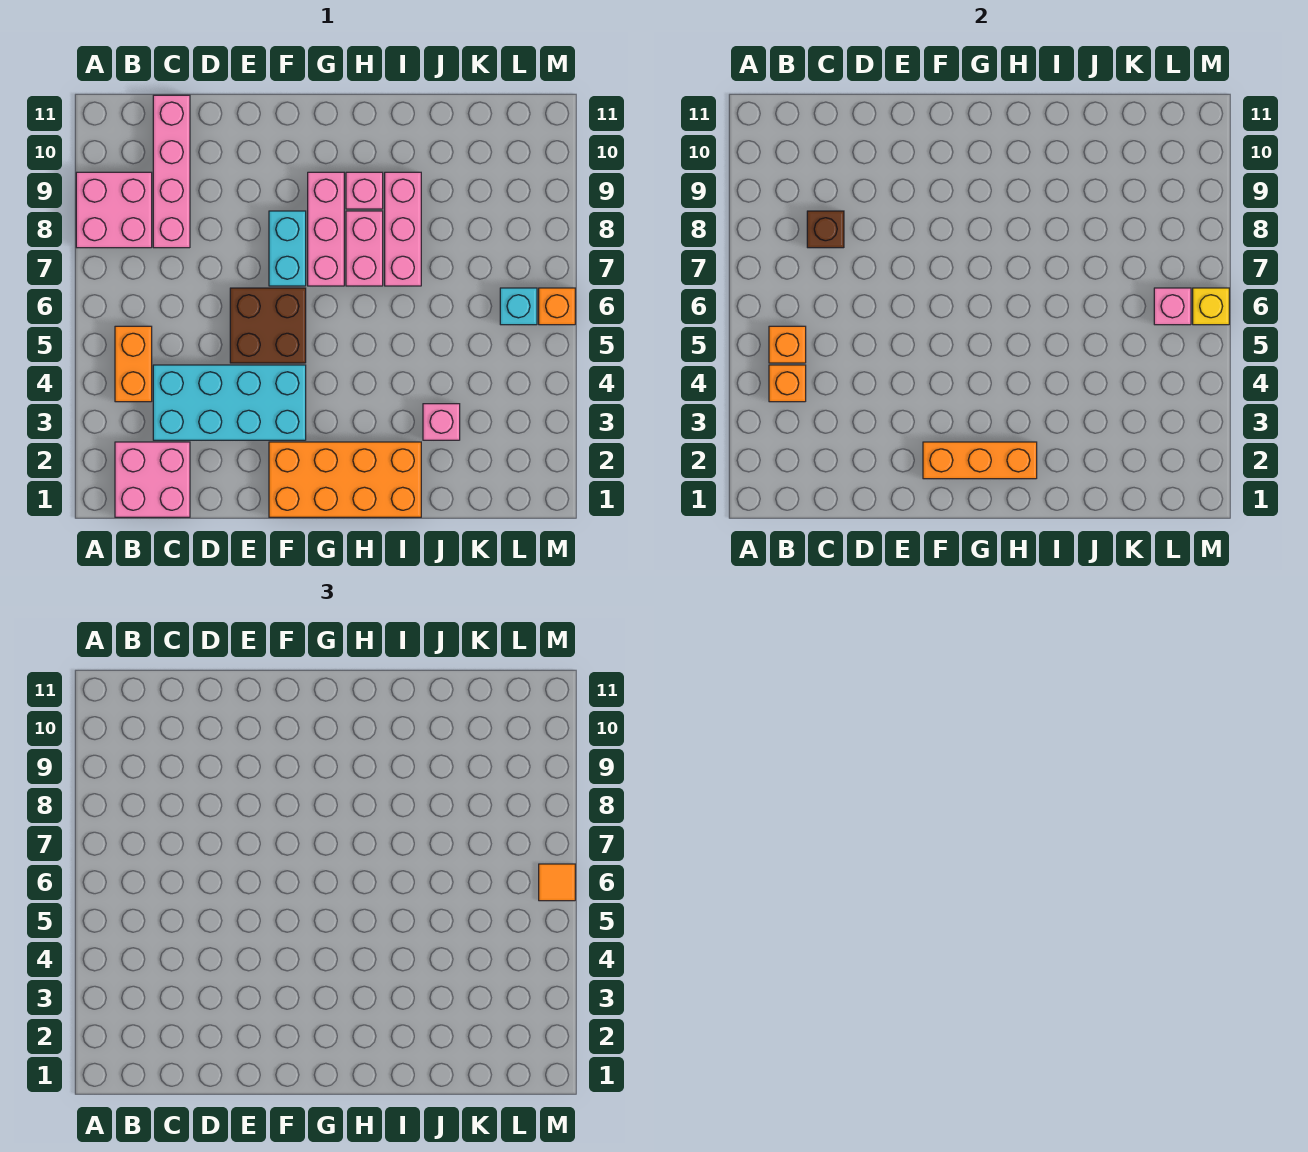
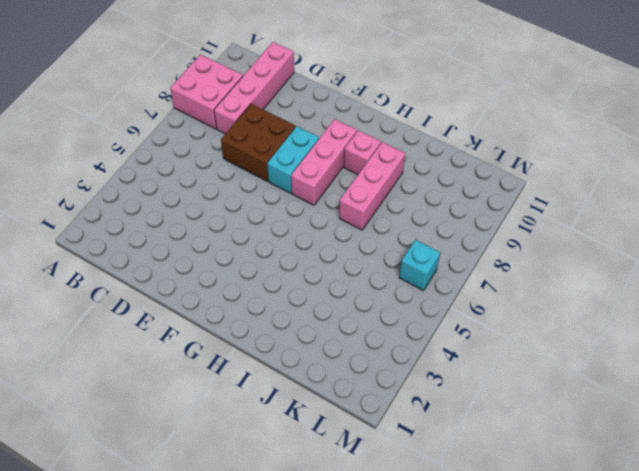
brown 2x2 brick [221,104,296,181] -> brown 2x2 brick moved to [230,288,306,363]
none -> pink 2x2 brick [115,442,190,517]
none -> orange 1x2 brick [115,326,152,402]
none -> cyan 2x4 brick [153,365,306,440]

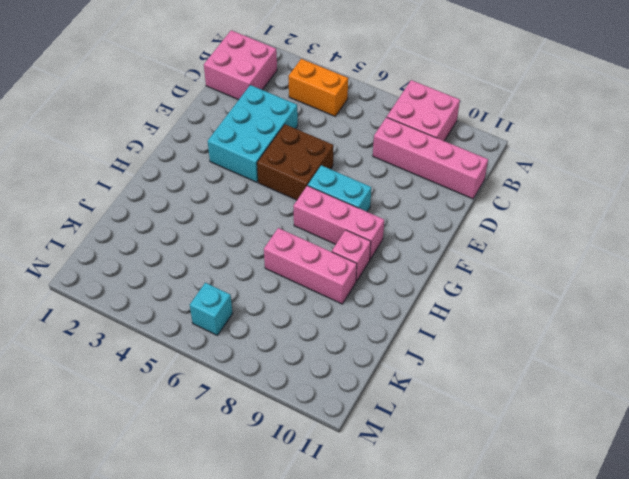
cyan 2x3 brick [208,85,298,182] -> cyan 2x4 brick [153,365,306,440]
none -> orange 2x4 brick [269,442,421,517]
none -> pink 1x2 brick [346,211,383,286]
none -> pink 1x1 brick [423,404,460,440]

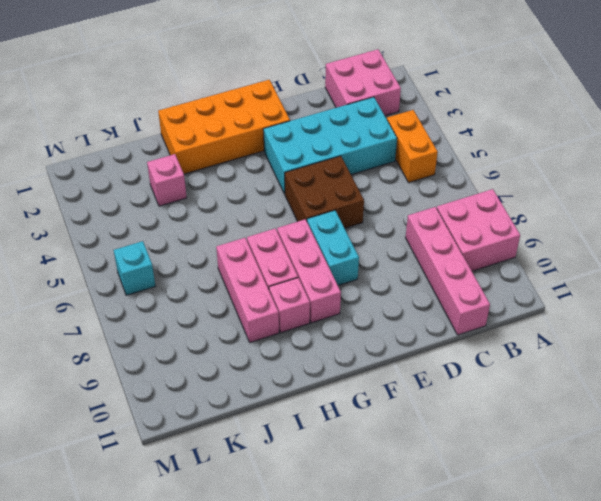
none -> orange 1x1 brick [539,288,575,325]
none -> orange 1x1 brick [769,365,806,402]
none -> orange 1x1 brick [769,326,806,363]

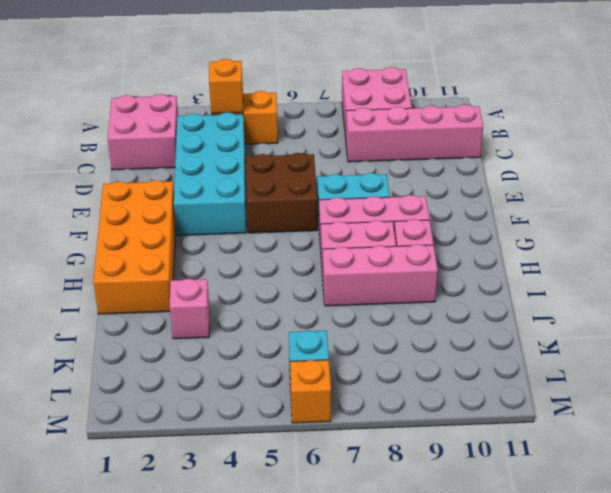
none -> orange 1x1 brick [769,326,806,363]
none -> brown 1x1 brick [807,211,844,248]
none -> orange 1x3 brick [923,442,1037,479]

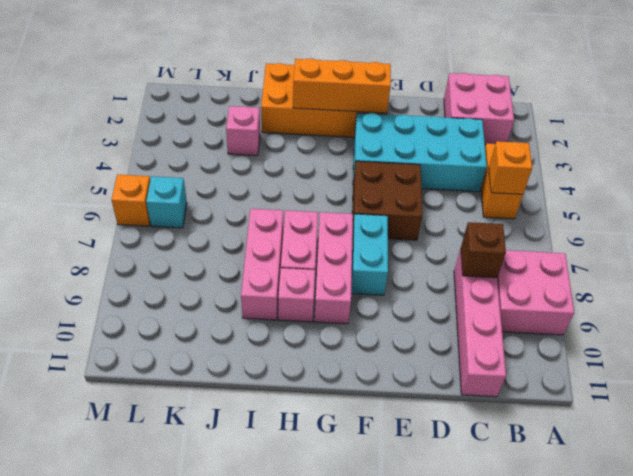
none -> orange 1x1 brick [769,365,806,402]
none -> pink 1x1 brick [1154,288,1191,325]
none -> yellow 1x1 brick [1193,288,1229,325]

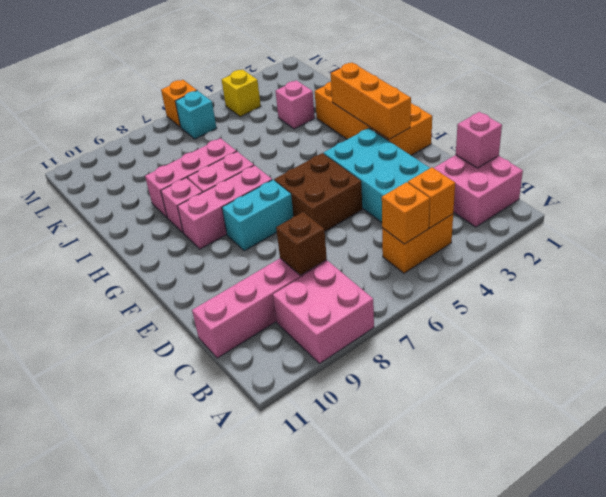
pink 1x1 brick [456,112,502,168] -> pink 1x1 brick moved to [1154,288,1191,325]
yellow 1x1 brick [222,70,261,117] -> yellow 1x1 brick moved to [1193,288,1229,325]
none -> orange 1x1 tile [539,864,575,901]

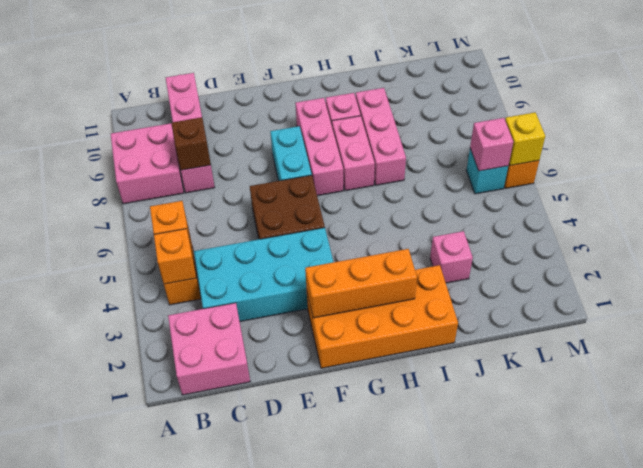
none -> orange 1x1 tile [539,864,575,901]

